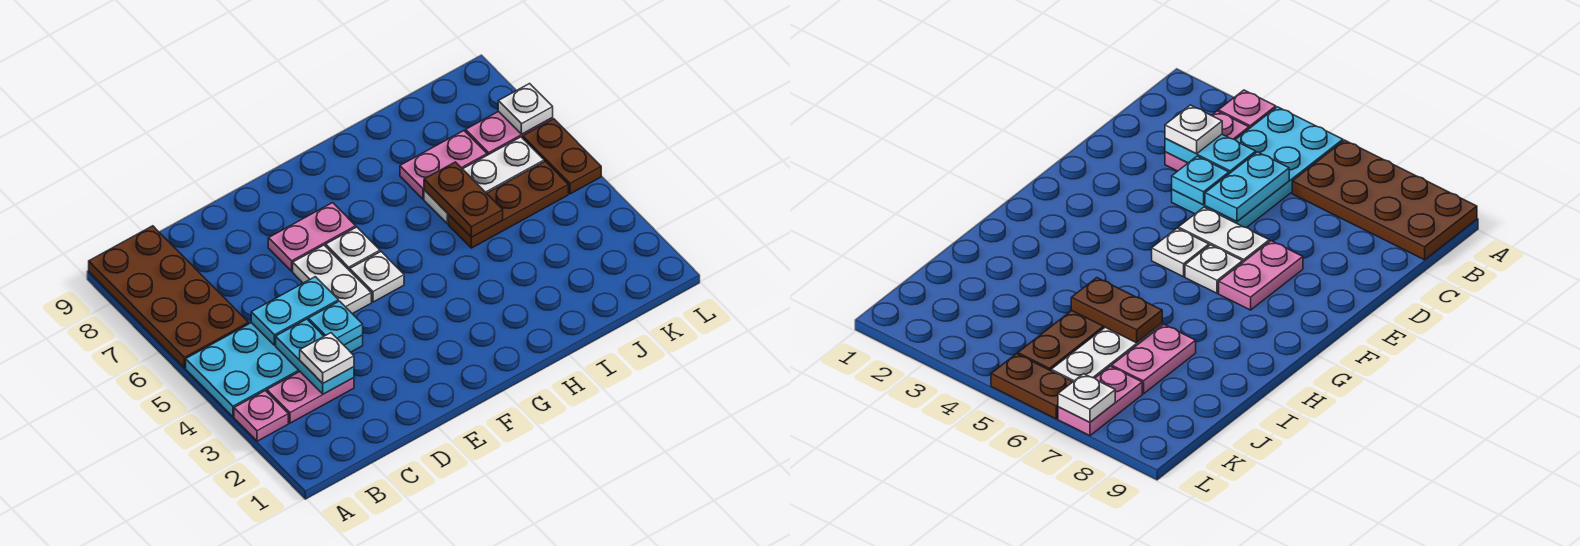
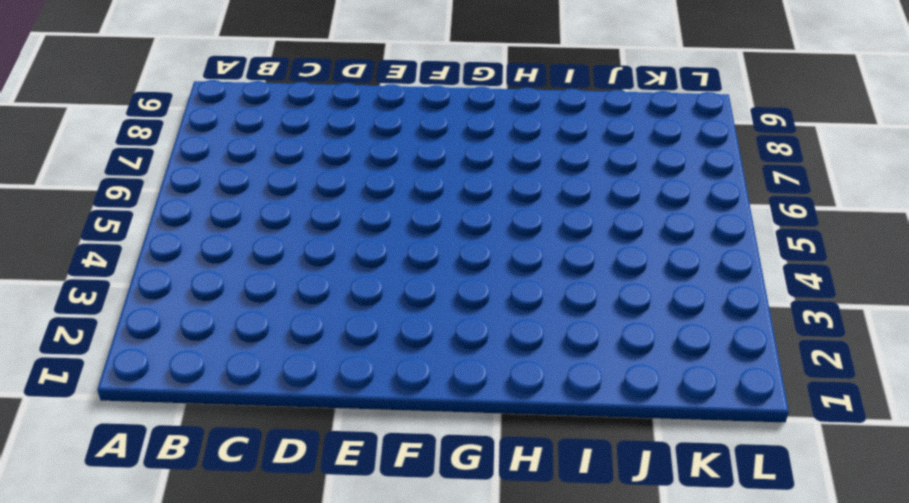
none -> pink 1x1 plate [234,391,288,441]
none -> cyan 2x4 plate [186,323,363,417]
none -> brown 2x4 plate [89,226,249,368]

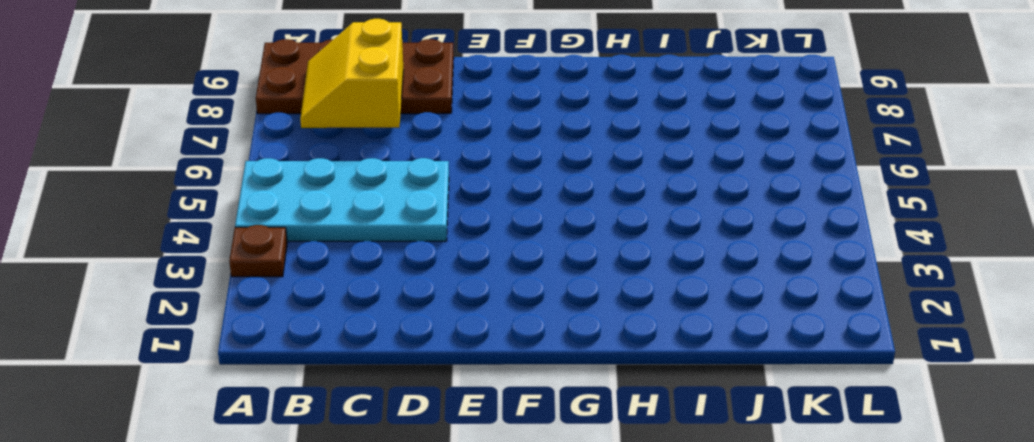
brown 1x1 plate [229,225,287,277] -> pink 1x1 plate [234,391,288,441]
brown 2x4 plate [256,39,454,114] -> brown 2x4 plate turned to [89,226,249,368]
yellow 2x2 slope [300,19,403,128] -> none
none -> pink 1x2 plate [267,372,354,423]
none -> white 1x2 plate [293,245,371,314]
none -> pink 1x2 plate [268,203,356,271]

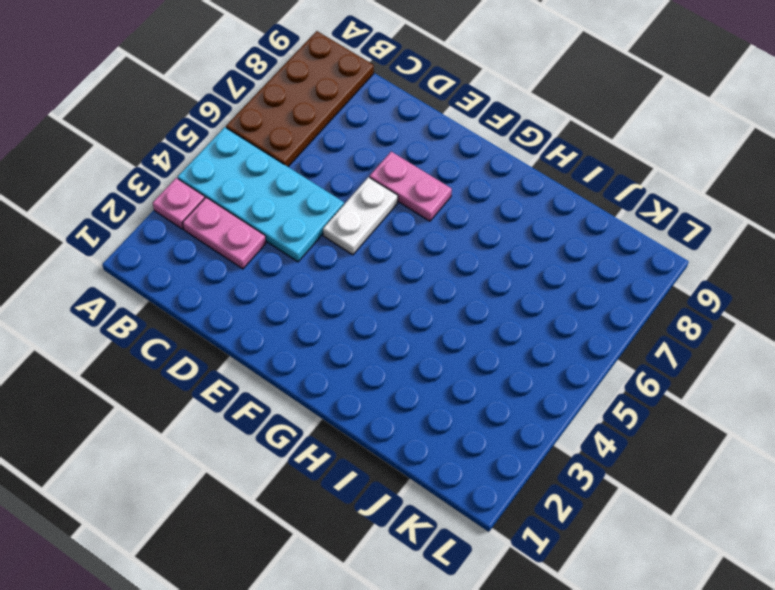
none -> white 1x1 plate [350,252,404,302]
none -> white 1x1 plate [326,227,380,271]
none -> brown 1x3 plate [448,161,568,248]

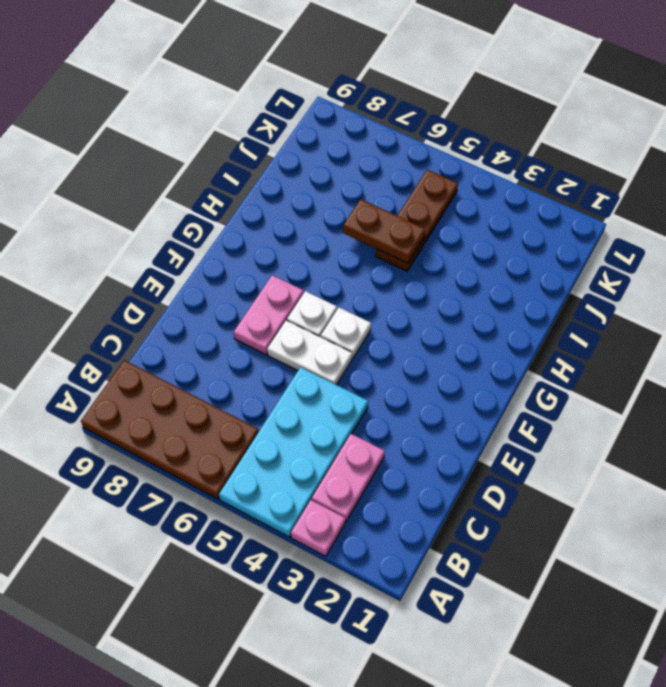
none -> white 1x3 plate [424,137,544,223]
none -> pink 1x2 plate [400,131,487,199]
none -> pink 1x2 plate [466,111,553,155]

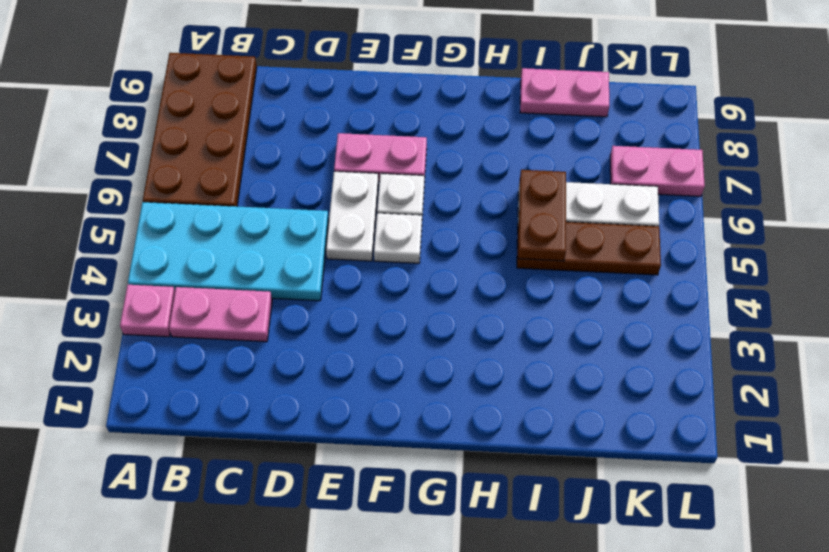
pink 1x2 plate [520,68,609,117] -> pink 1x2 plate moved to [400,131,487,199]
none -> brown 1x2 plate [523,119,601,194]
none -> cyan 1x2 plate [276,319,354,394]
none -> cyan 1x2 plate [251,277,338,345]

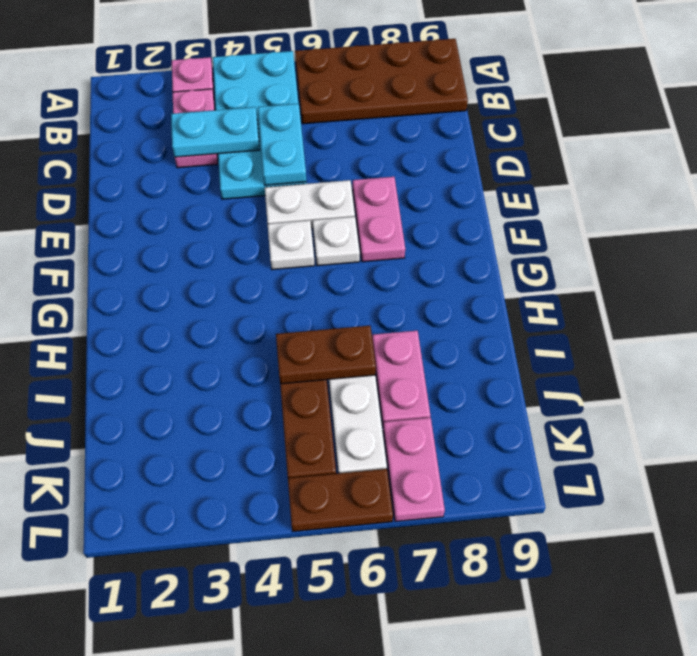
none -> cyan 1x1 plate [308,301,363,345]
none -> white 1x1 plate [498,84,553,134]
none -> white 1x1 plate [300,333,354,383]

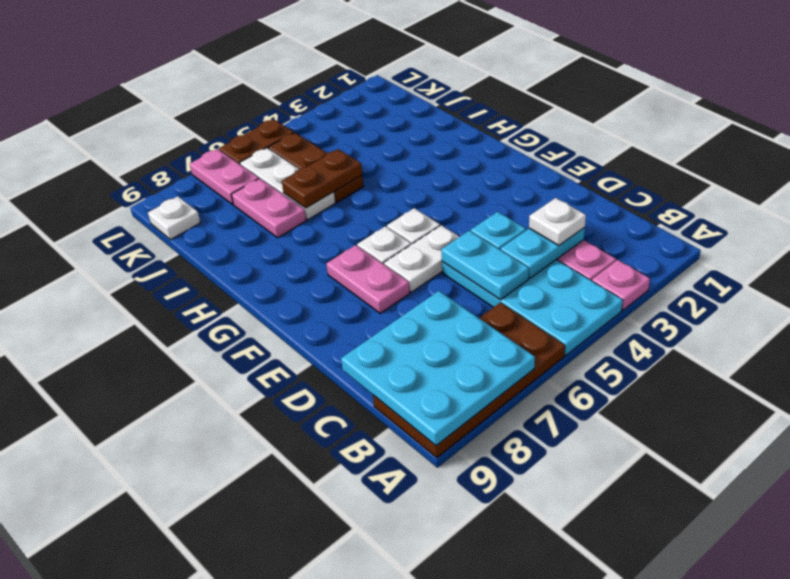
cyan 3x3 plate [341,291,535,446] -> none
white 1x1 plate [148,196,201,240] -> white 1x1 plate moved to [498,84,553,134]

